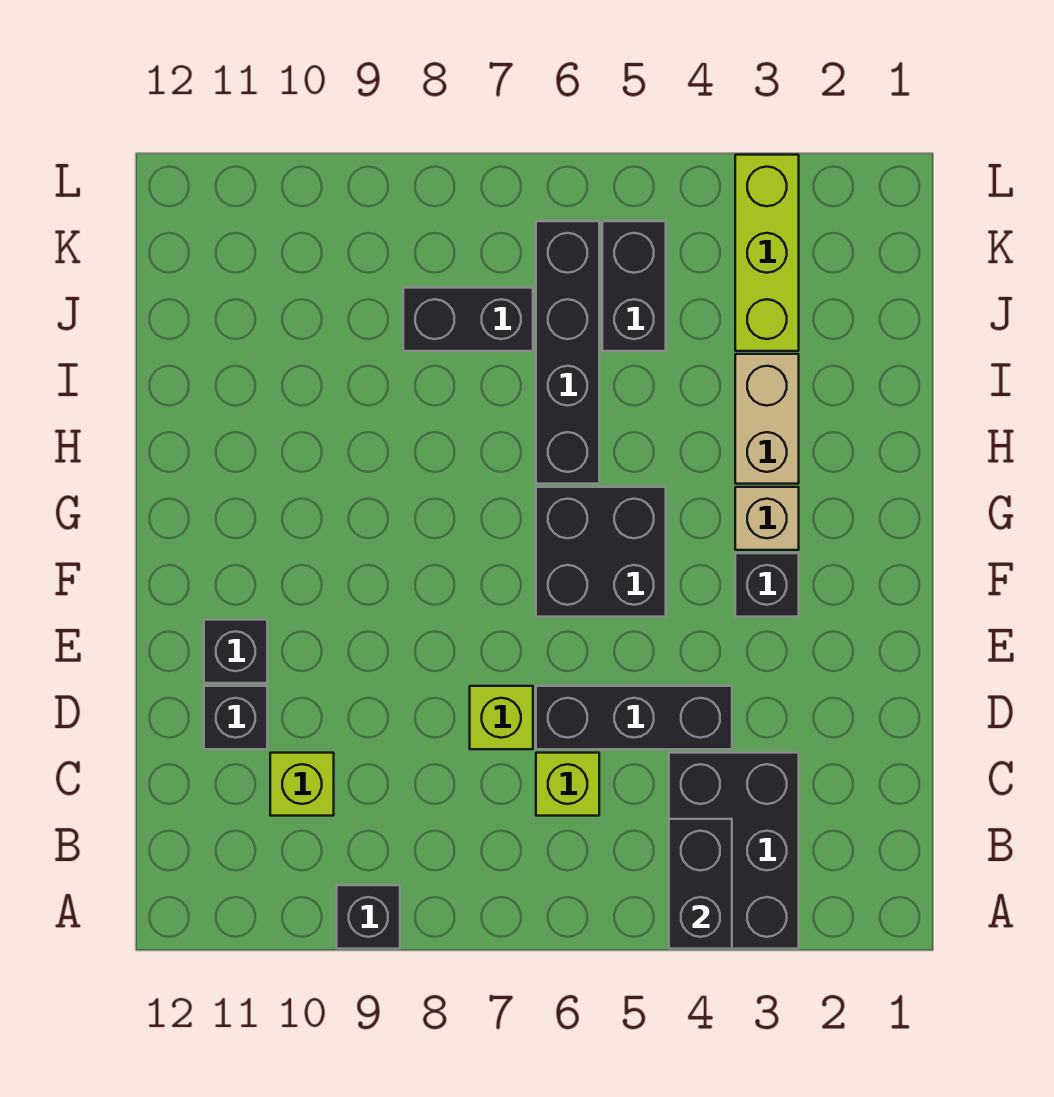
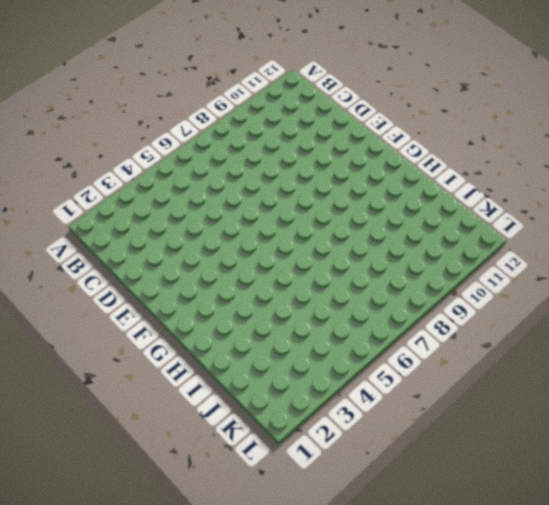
none -> black 2x3 brick [669,753,799,949]
none -> black 1x1 brick [337,885,400,949]
none -> lime 1x1 brick [536,753,599,816]

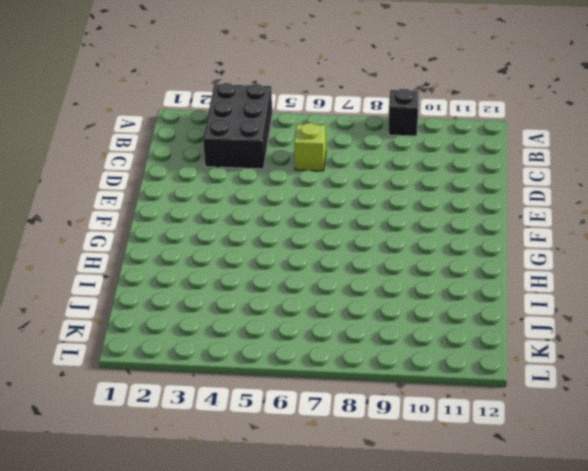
none -> lime 1x1 brick [270,753,334,816]
none -> black 1x3 brick [536,686,732,749]
none -> lime 1x1 brick [470,686,533,749]

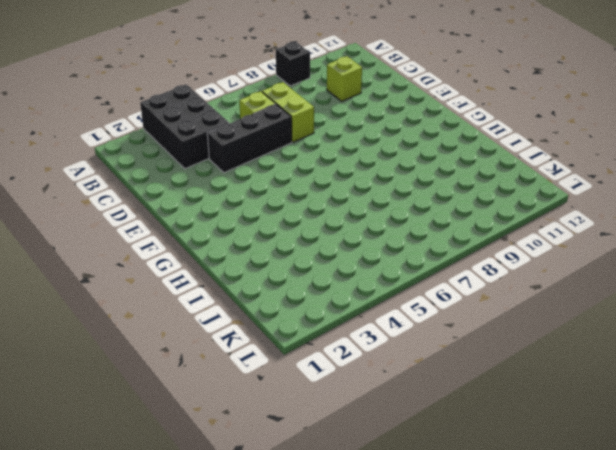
lime 1x2 brick [262,82,314,142] -> lime 1x1 brick [470,686,533,749]
none -> black 1x1 brick [204,686,267,749]
none -> black 1x1 brick [204,620,267,683]
none -> black 1x1 brick [735,553,799,617]

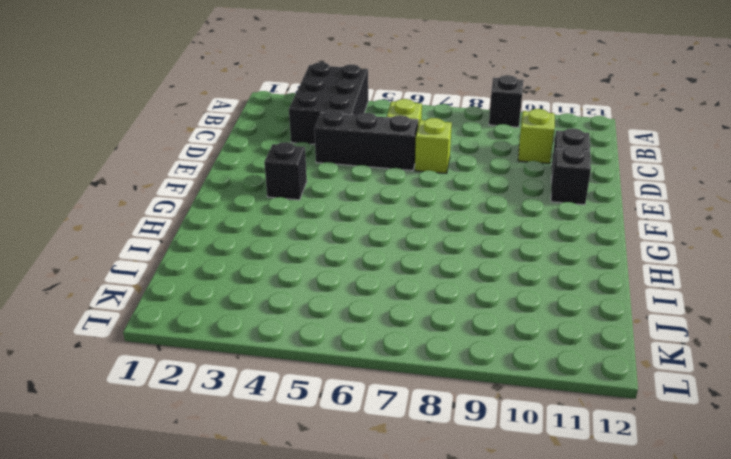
none -> black 2x2 brick [536,487,666,617]
none -> tan 1x1 brick [735,487,799,550]
none -> tan 1x2 brick [735,354,799,484]

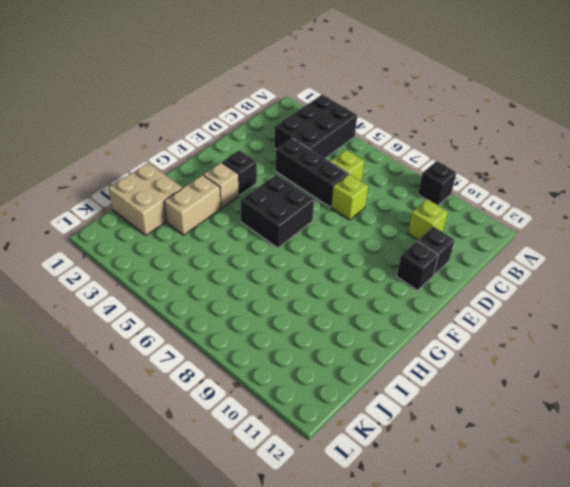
tan 2x2 brick [109,163,182,235] -> none
none -> black 1x4 brick [536,221,599,484]
none -> lime 1x3 brick [735,155,799,351]
none -> black 1x2 brick [602,221,666,351]

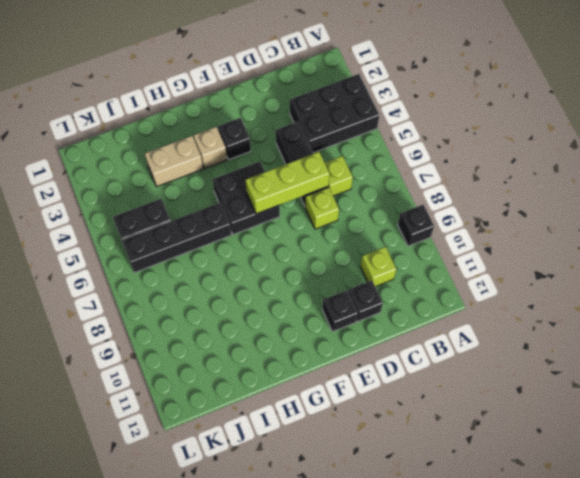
lime 1x3 brick [246,152,330,214] -> lime 1x3 brick moved to [735,155,799,351]
none -> black 1x2 brick [403,288,533,351]
none -> black 1x2 brick [669,819,732,949]

